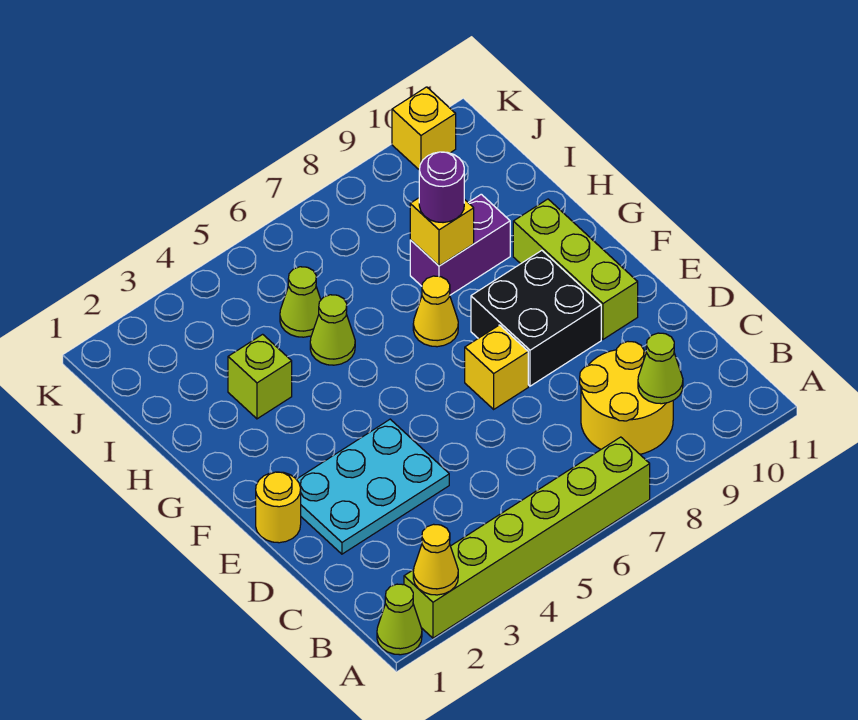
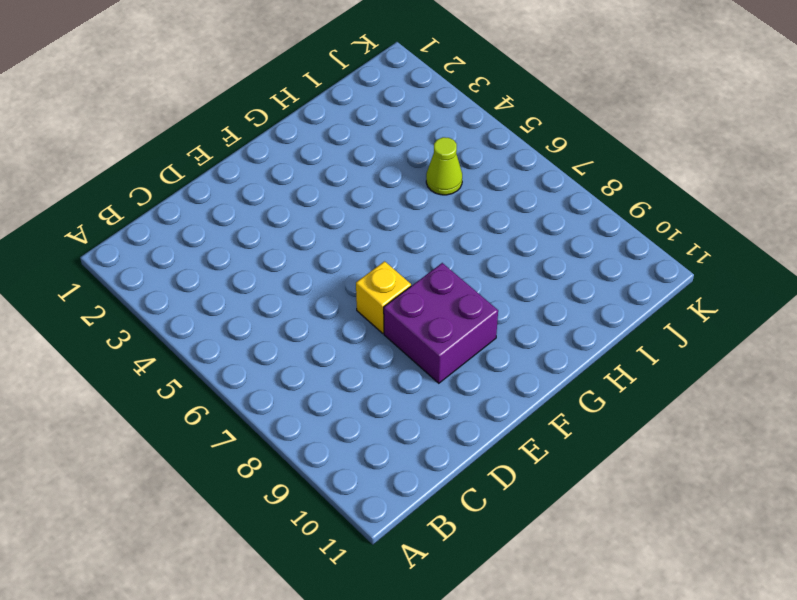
purple 2x2 brick [384,263,498,383] -> black 2x2 brick [471,250,601,386]
none -> lime 1x1 cone [377,584,422,655]
none -> lime 1x6 brick [404,437,650,638]
none -> yellow 2x2 round brick [580,342,673,454]

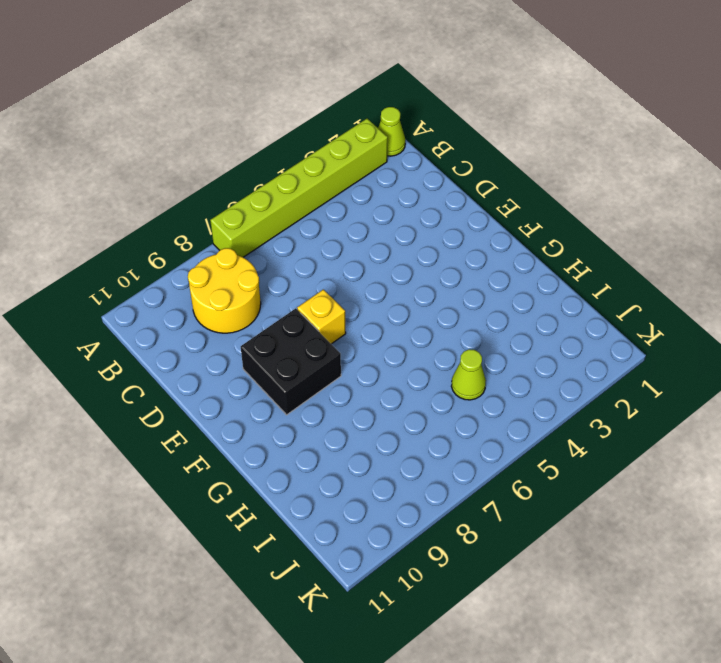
none -> cyan 2x3 plate [296,419,449,554]
none -> yellow 1x1 round brick [256,472,301,543]
none -> lime 1x3 brick [513,199,638,339]

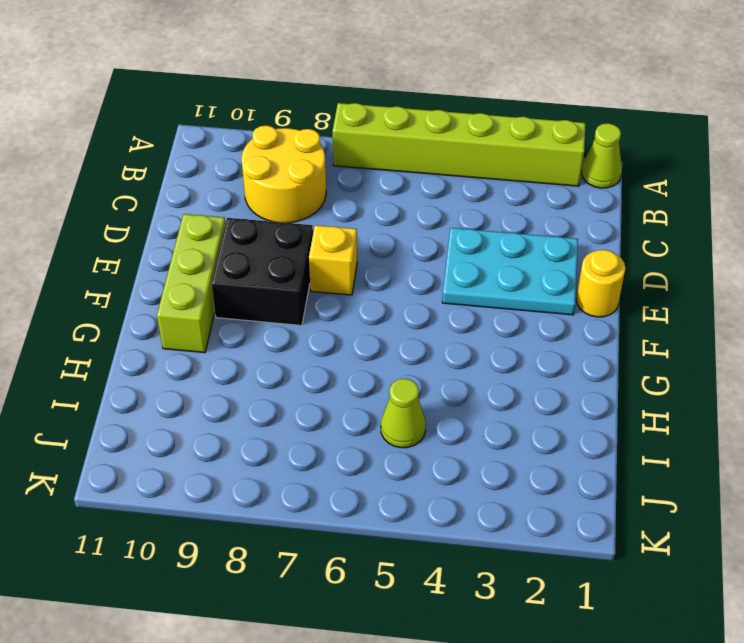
none -> yellow 1x1 cone [413,276,458,347]
none -> lime 1x1 brick [228,334,292,419]
none -> lime 1x1 cone [310,295,355,365]

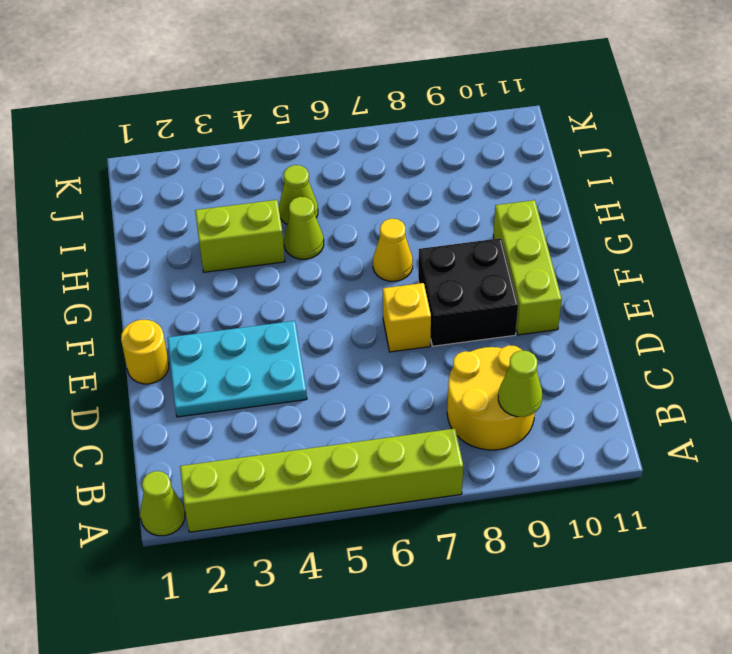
lime 1x2 brick [195,200,285,272] -> lime 1x1 brick [228,334,292,419]
none -> purple 1x2 brick [410,194,510,295]
none -> yellow 1x1 brick [392,87,456,170]
none -> yellow 1x1 cone [413,524,458,595]

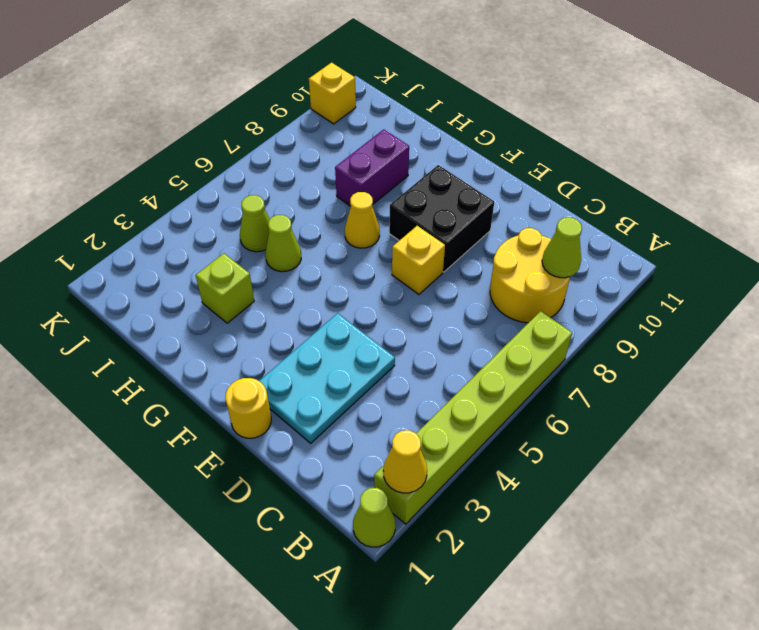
none -> lime 1x3 brick [513,199,638,339]
none -> yellow 1x1 brick [410,198,474,266]
none -> purple 1x1 round brick [419,152,464,223]

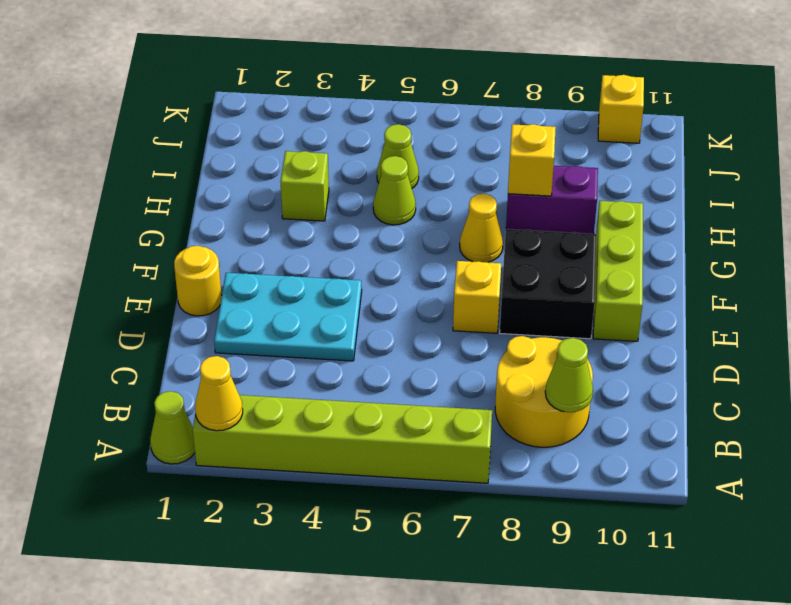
none -> purple 1x1 round brick [419,152,464,223]

